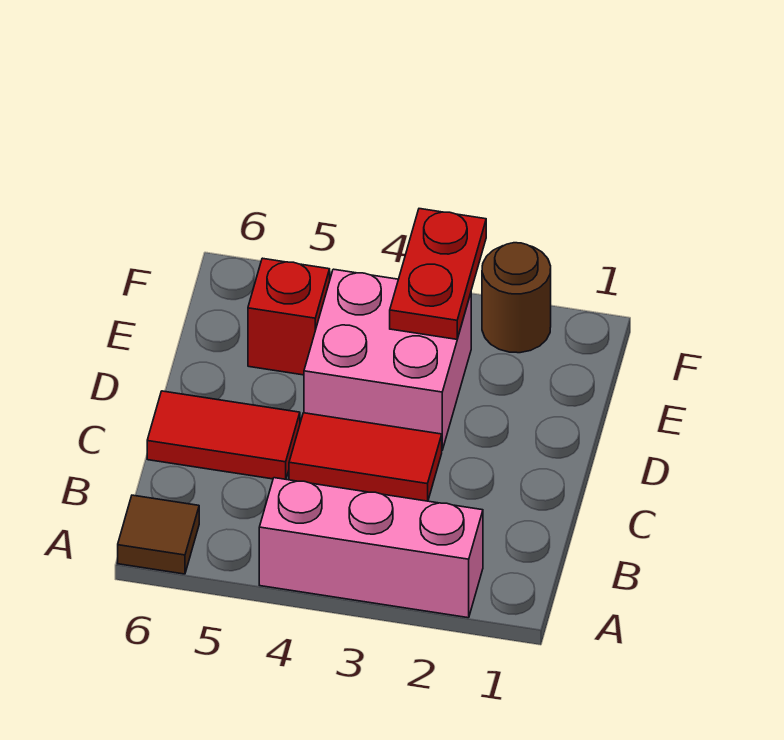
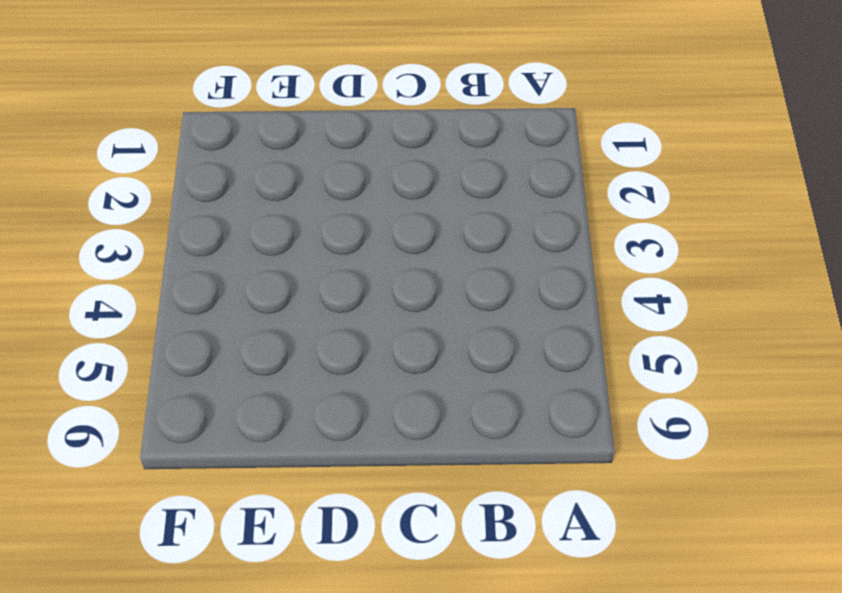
none -> pink 1x3 brick [259,478,483,618]
none -> brown 1x1 tile [118,495,199,574]

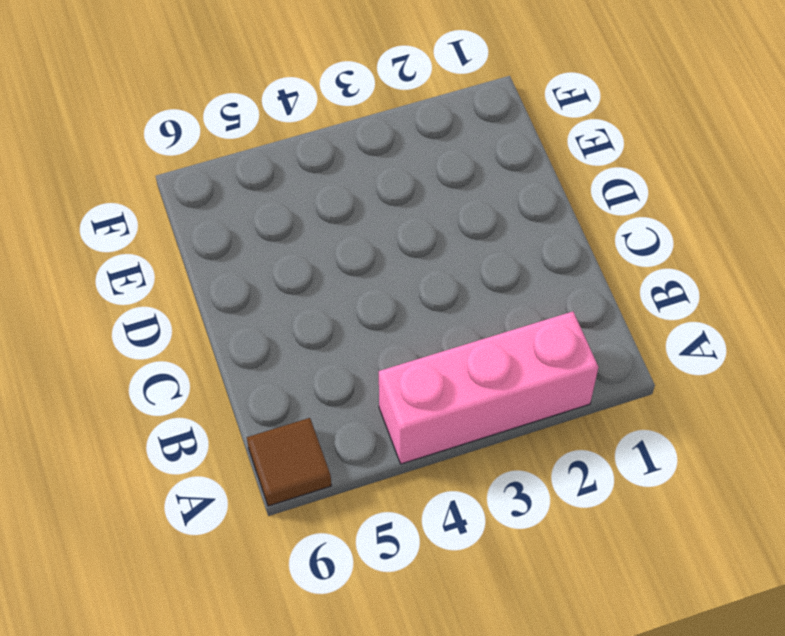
none -> red 1x2 tile [289,413,442,501]
none -> red 1x2 tile [147,391,300,479]

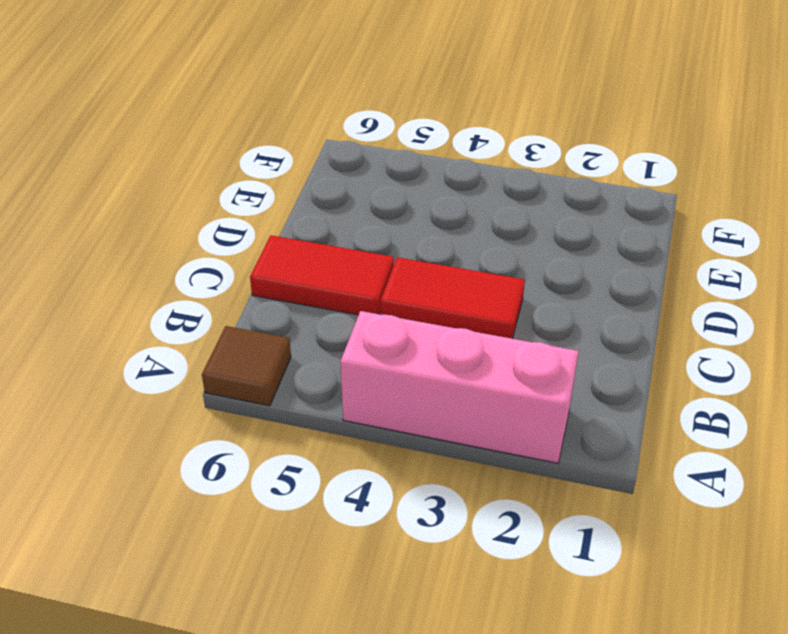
none -> pink 2x2 brick [304,269,471,450]
none -> red 1x1 brick [248,258,330,375]

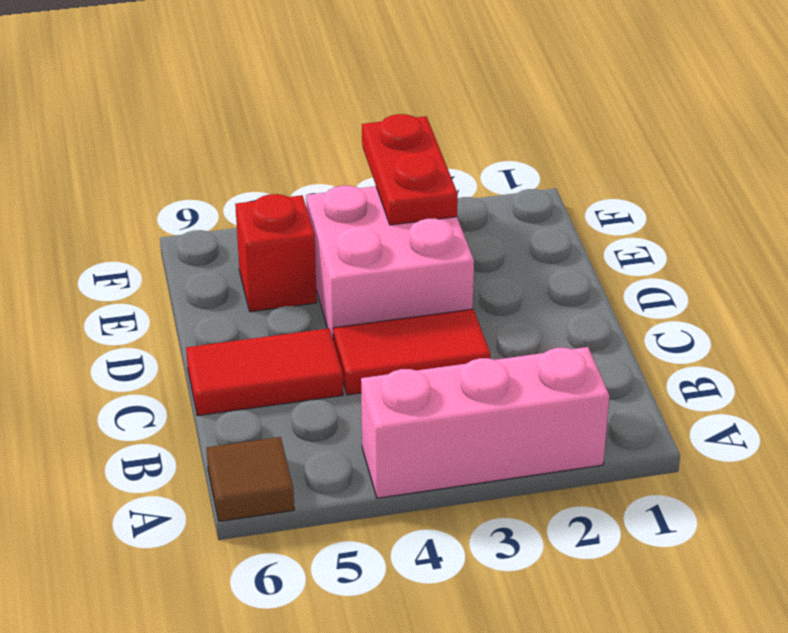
none -> brown 1x1 round brick [482,243,551,353]

